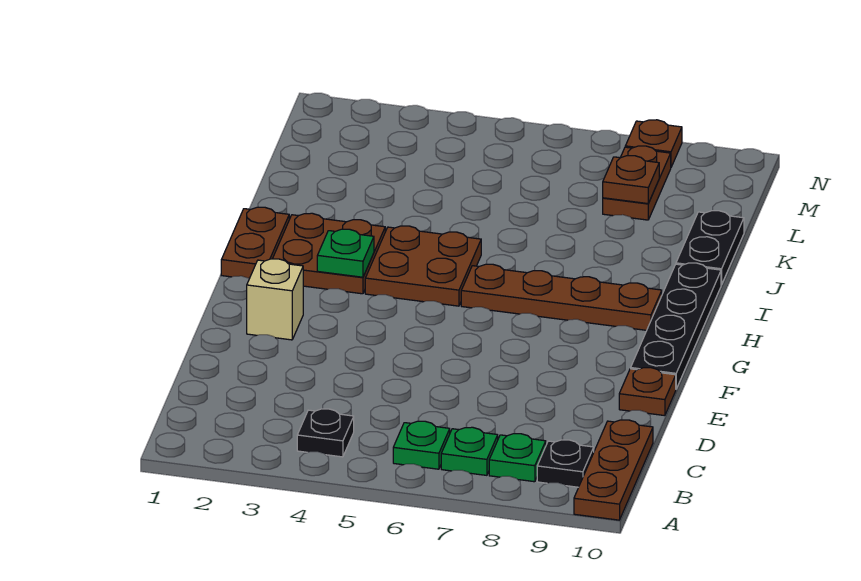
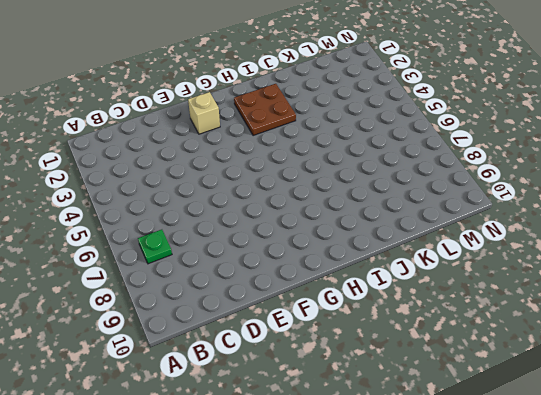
none -> brown 1x3 plate [574,420,653,520]
none -> black 1x1 plate [297,409,354,457]
none -> green 1x1 plate [393,421,450,469]

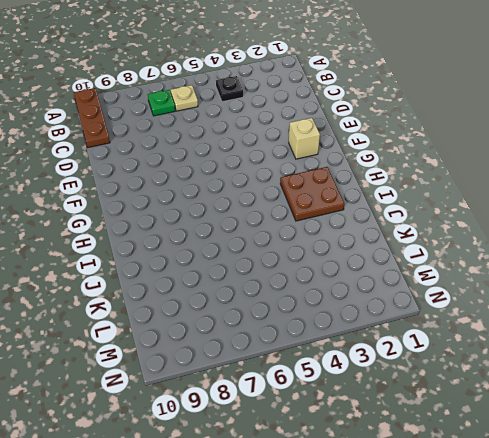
tan 1x1 plate [171,85,198,111] -> green 1x1 plate [393,421,450,469]
none -> green 1x1 plate [489,433,546,482]
none -> black 1x1 plate [537,440,594,487]
none -> brown 1x1 plate [619,368,676,416]

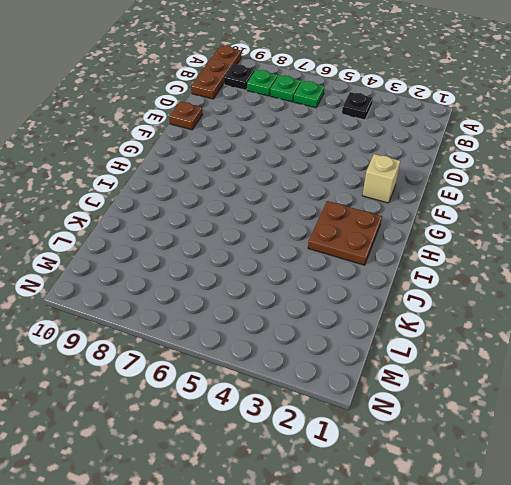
none -> black 1x4 plate [631,263,721,389]
none -> brown 1x2 plate [221,207,289,279]
none -> brown 2x2 plate [365,226,481,306]

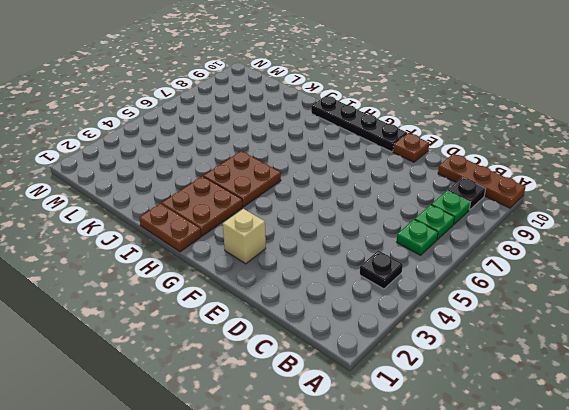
none -> brown 1x4 plate [461,264,662,330]
none -> black 1x2 plate [676,211,744,285]
none -> brown 1x2 plate [603,146,671,220]

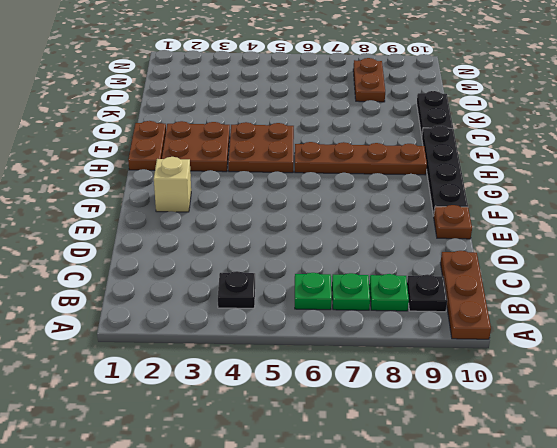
none -> brown 1x1 plate [625,120,682,167]
none -> green 1x1 plate [317,229,374,277]
none -> brown 1x1 plate [603,156,659,204]

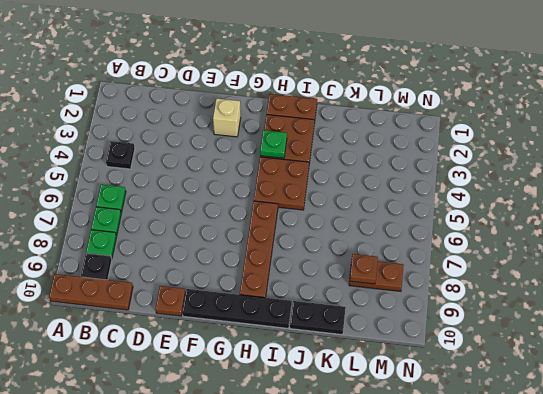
none -> brown 1x1 plate [625,120,682,167]

